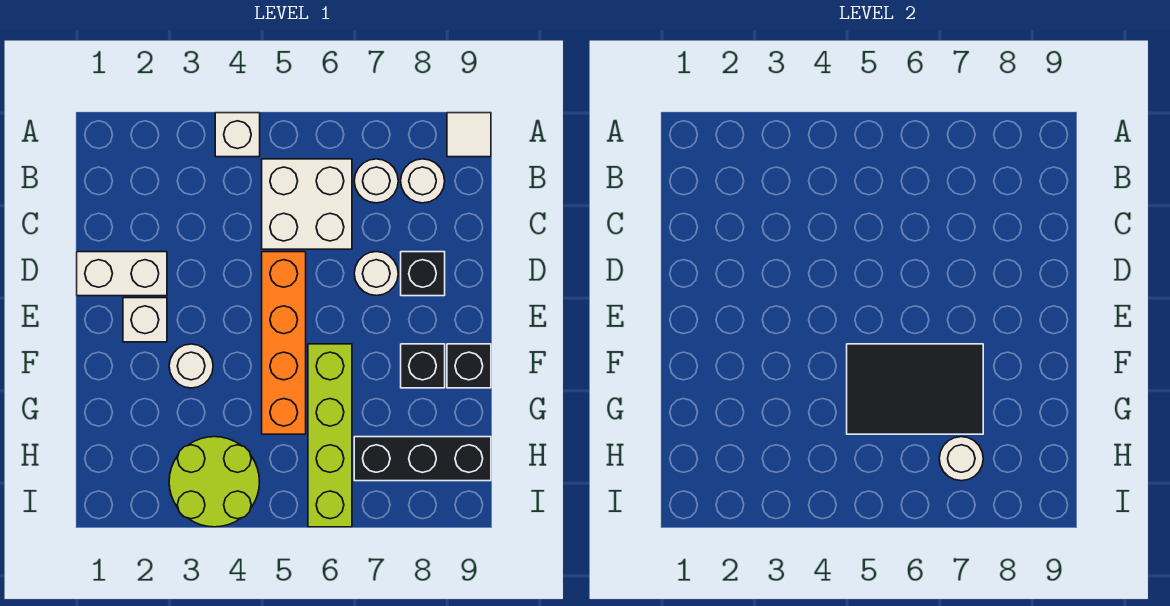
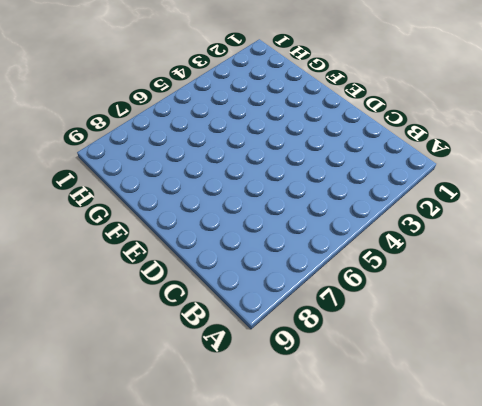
none -> white 1x1 brick [215,113,260,157]
none -> white 1x1 tile [447,113,491,157]
none -> white 2x2 brick [262,159,352,249]

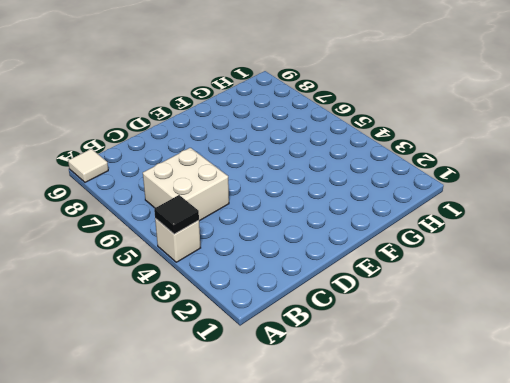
black 1x1 tile [154,195,199,234] -> none
none -> white 1x1 round brick [354,159,398,203]
none -> white 1x1 round brick [401,159,445,203]
none -> white 1x2 brick [77,252,167,296]

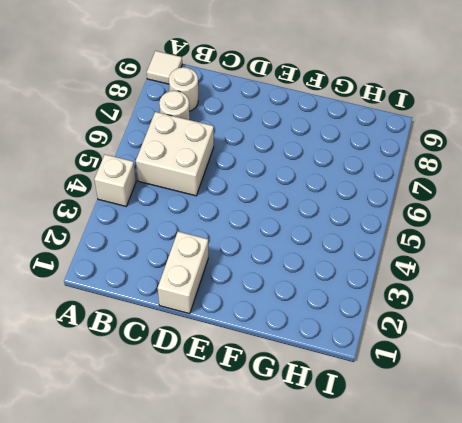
none -> orange 1x4 brick [262,252,306,434]
none -> white 1x1 round brick [354,252,398,296]
none -> black 1x1 brick [401,252,445,296]

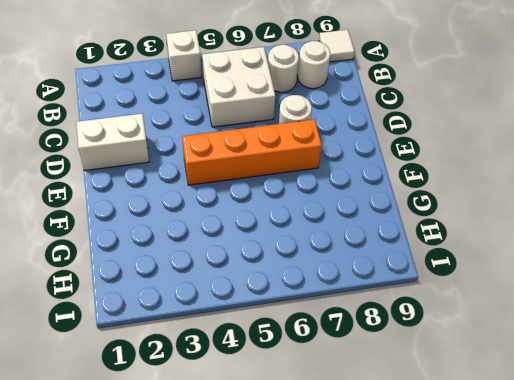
orange 1x4 brick [182,119,322,185] -> orange 1x4 brick turned to [262,252,306,434]
none -> black 1x1 brick [401,252,445,296]
none -> white 1x1 brick [123,298,167,342]
none -> white 1x1 round brick [169,344,213,388]

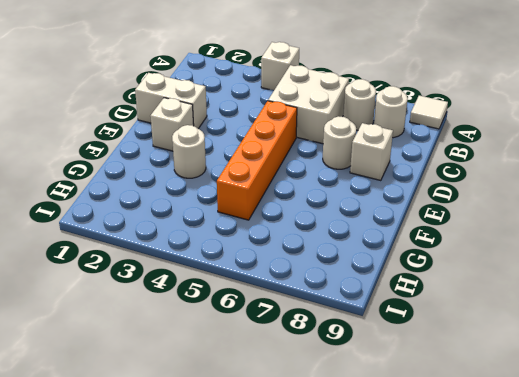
white 1x1 brick [350,123,393,181] -> black 1x1 brick [401,252,445,296]
none -> lime 1x4 brick [308,344,352,527]
none -> black 1x1 brick [401,344,445,388]
none -> black 1x1 brick [447,344,491,388]

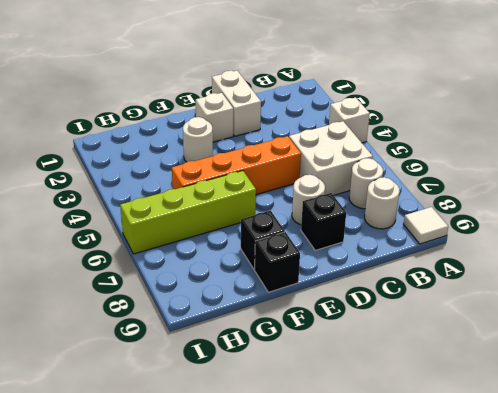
none -> lime 2x2 round brick [169,437,260,527]
none -> black 1x3 brick [354,437,491,481]
none -> black 2x3 tile [847,344,983,434]

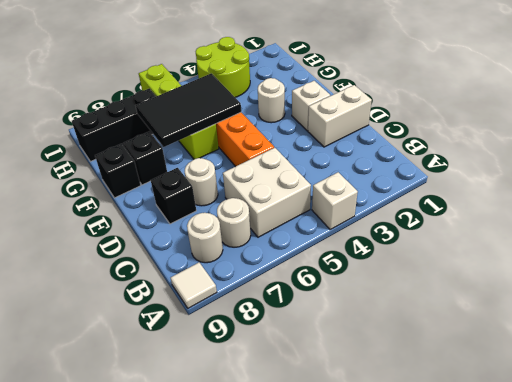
none -> white 1x1 round brick [939,437,983,481]

